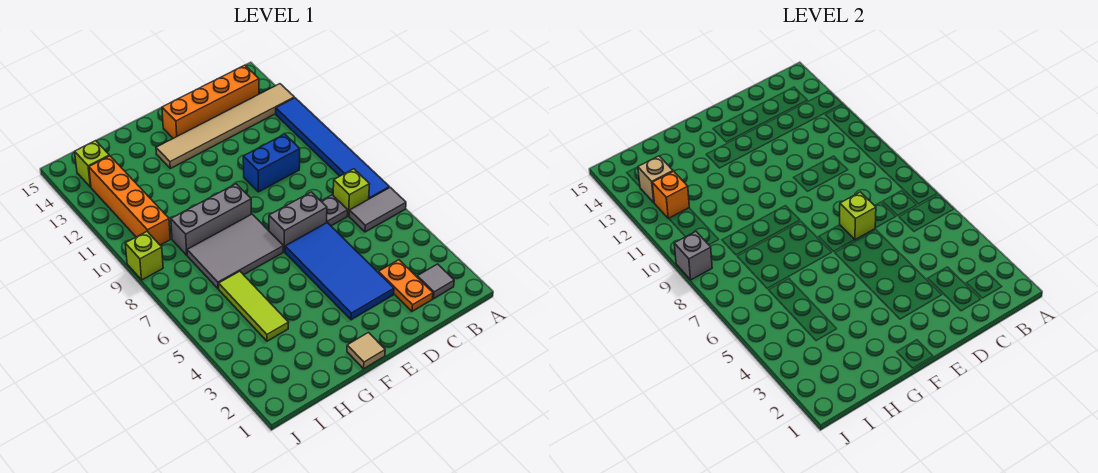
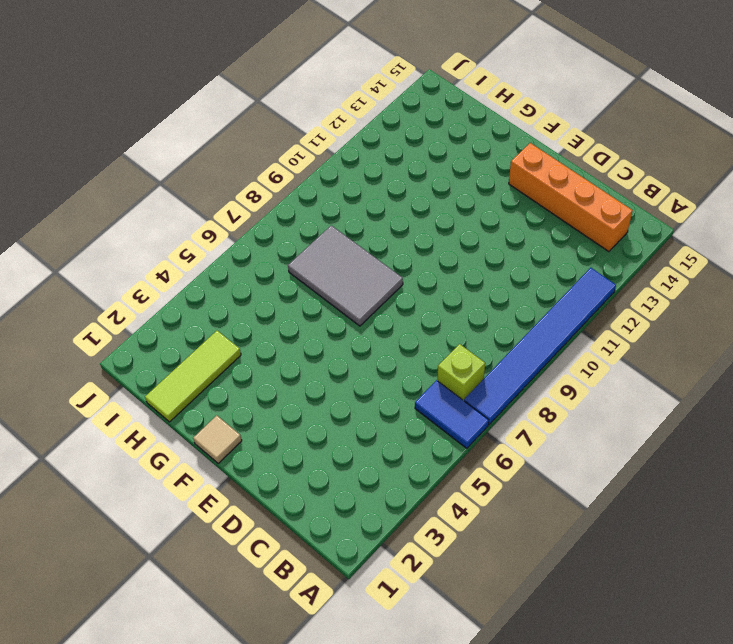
blue 1x2 tile [415,380,489,448] -> grey 1x2 tile [349,187,406,232]
lime 1x3 tile [145,331,241,422] -> lime 1x3 tile moved to [219,271,289,341]
none -> tan 1x6 tile [156,84,294,168]
none -> grey 1x1 tile [417,264,454,299]
none -> orange 1x2 plate [379,260,433,311]

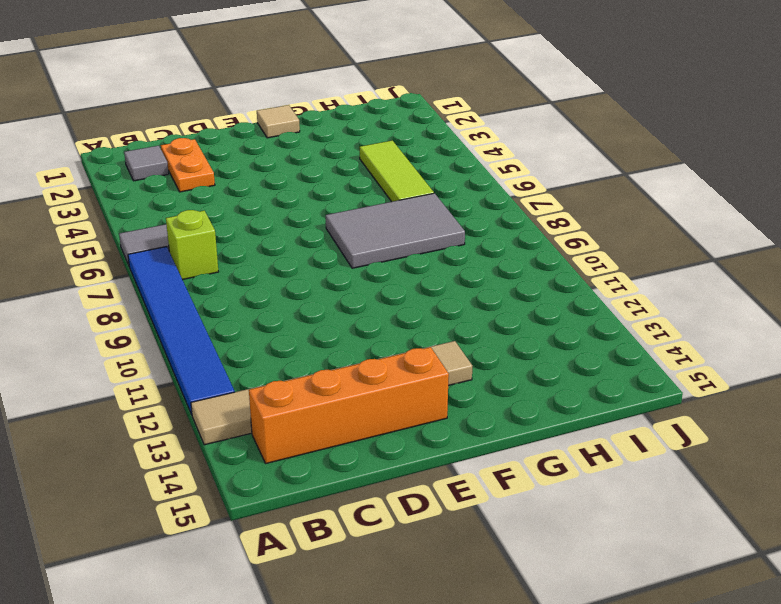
none -> grey 1x1 plate [321,195,348,226]
none -> blue 1x2 brick [243,134,300,192]
none -> blue 2x4 tile [285,223,394,320]

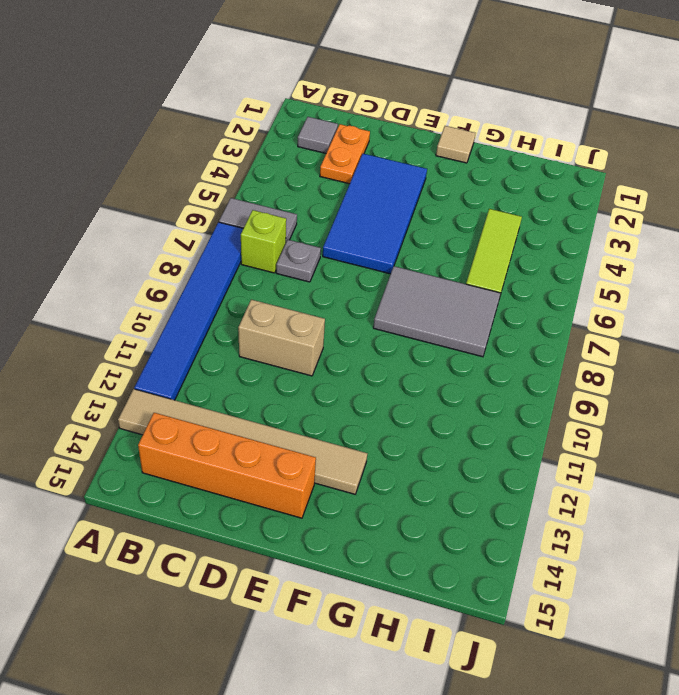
tan 1x2 brick [238,300,325,376] -> blue 1x2 brick [243,134,300,192]
none -> grey 1x2 brick [269,192,327,252]
none -> grey 1x3 brick [171,184,251,255]
none -> orange 1x4 brick [89,156,170,245]

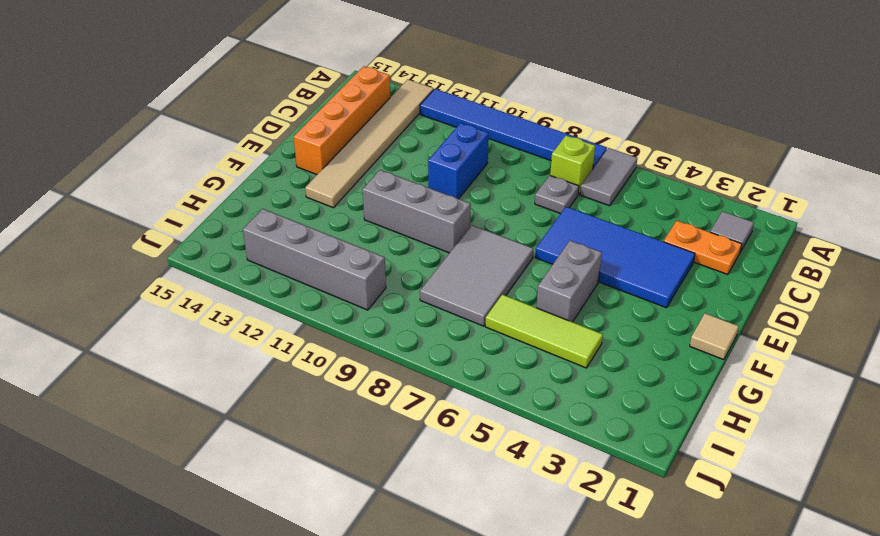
grey 1x2 brick [536,241,602,322] -> grey 1x2 brick moved to [269,192,327,252]
grey 1x3 brick [363,170,471,253] -> grey 1x3 brick turned to [171,184,251,255]
grey 1x4 brick [243,209,386,310] -> orange 1x4 brick [89,156,170,245]
none -> lime 1x1 brick [75,141,109,187]
none -> lime 1x1 brick [125,232,163,280]
none -> lime 1x1 brick [840,192,876,240]

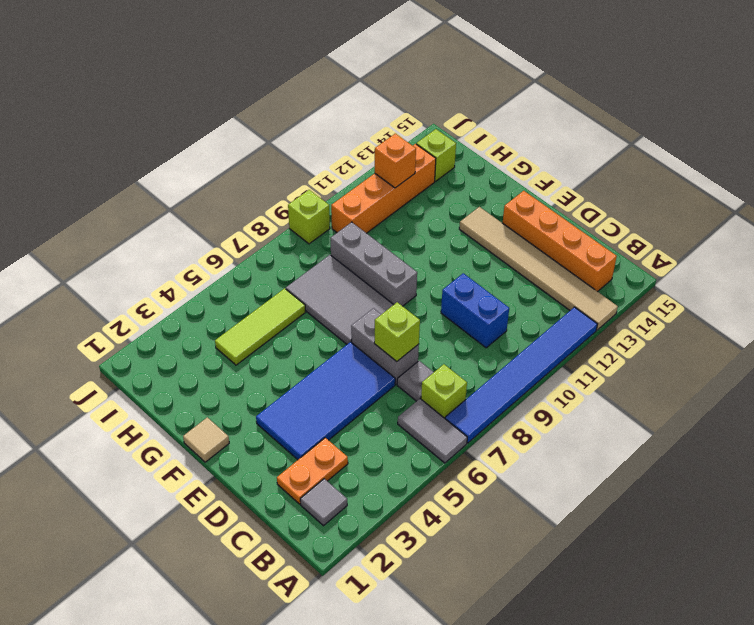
none -> tan 1x1 brick [638,156,673,203]
none -> grey 1x1 brick [674,232,712,280]

